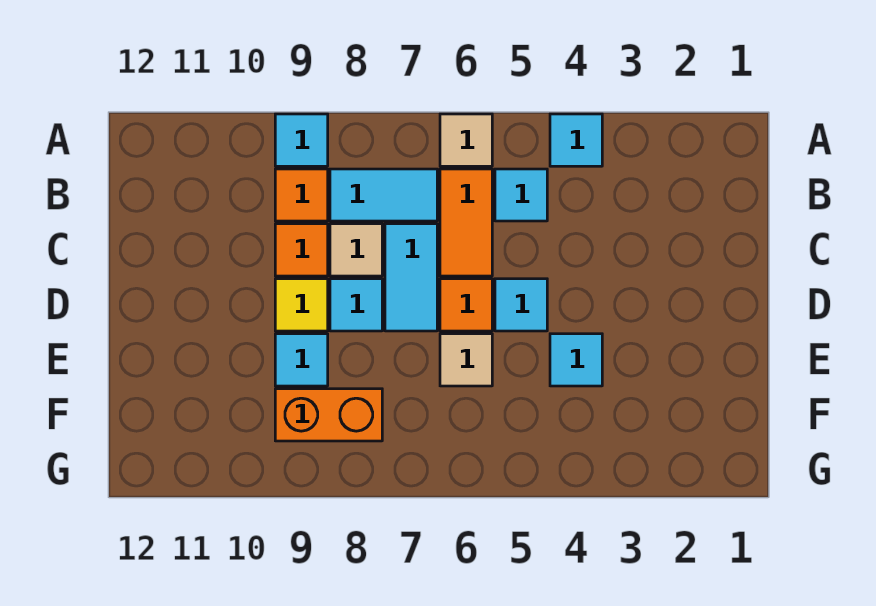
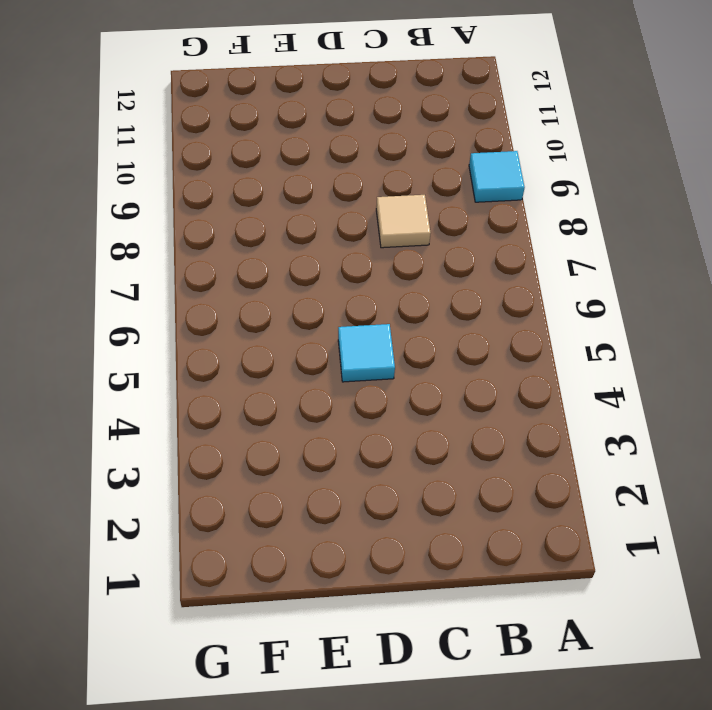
none -> cyan 1x1 tile [550,114,602,166]
none -> tan 1x1 tile [440,114,492,166]
none -> cyan 1x1 tile [495,169,547,221]

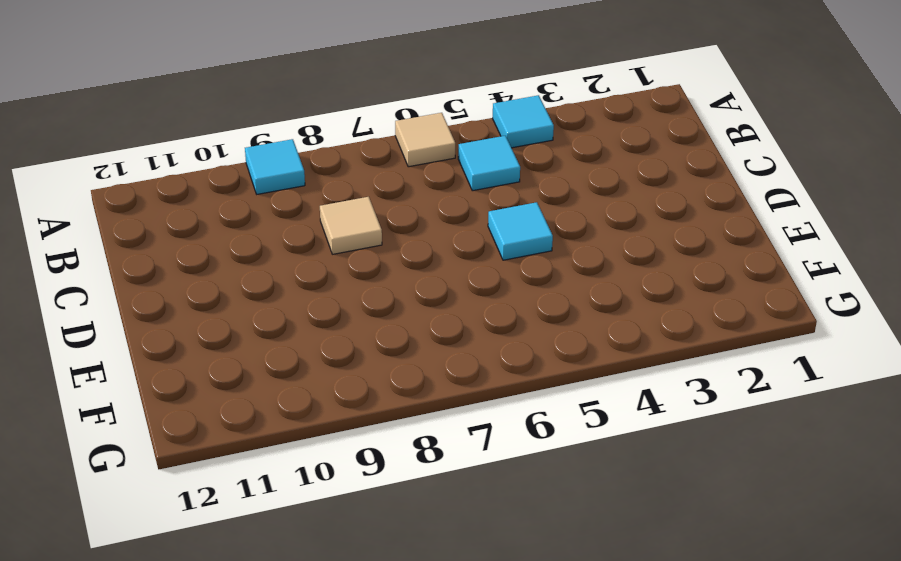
none -> orange 1x2 tile [440,169,492,276]
none -> cyan 1x2 tile [330,169,437,221]
none -> orange 1x1 tile [275,169,328,221]

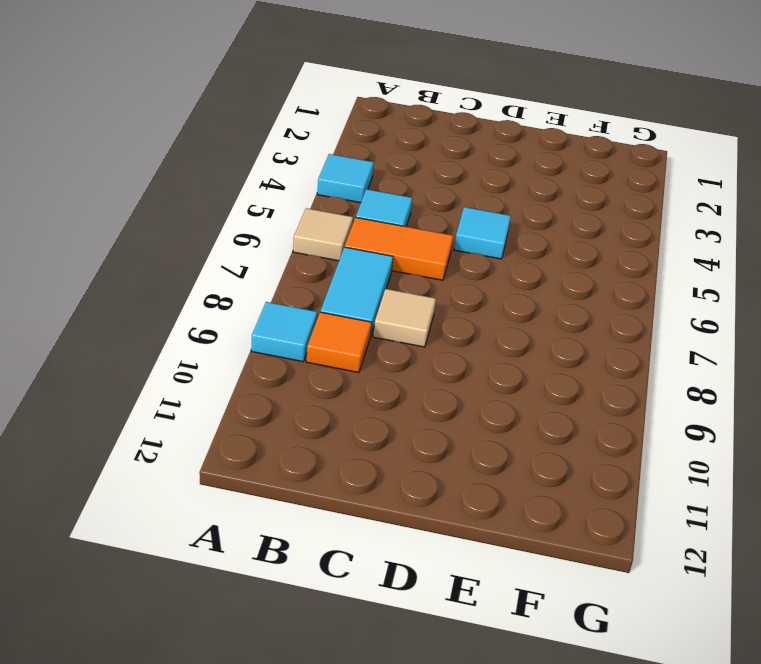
none -> cyan 1x2 tile [385,224,437,331]
none -> orange 1x1 tile [275,224,328,276]
none -> orange 1x1 tile [440,279,492,331]

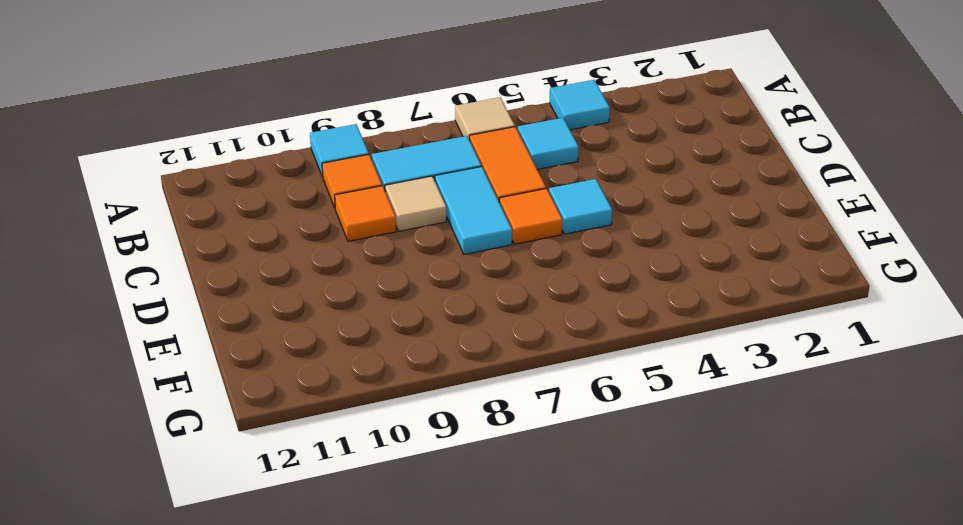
none -> cyan 1x1 tile [330,279,382,331]
none -> yellow 1x1 tile [275,279,328,331]
none -> cyan 1x1 tile [550,334,602,386]

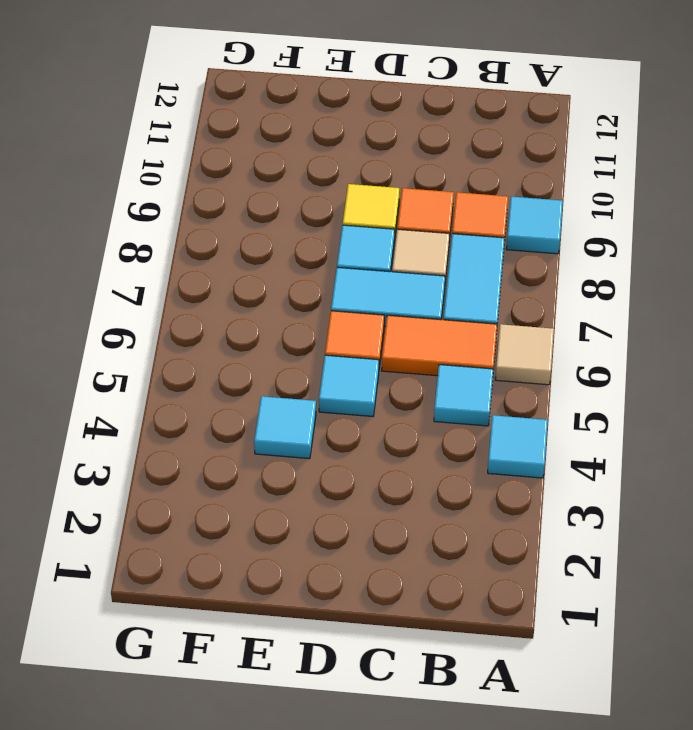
none -> tan 1x1 tile [440,334,492,386]
none -> cyan 1x1 tile [275,334,328,386]
none -> orange 1x2 brick [275,389,382,441]

